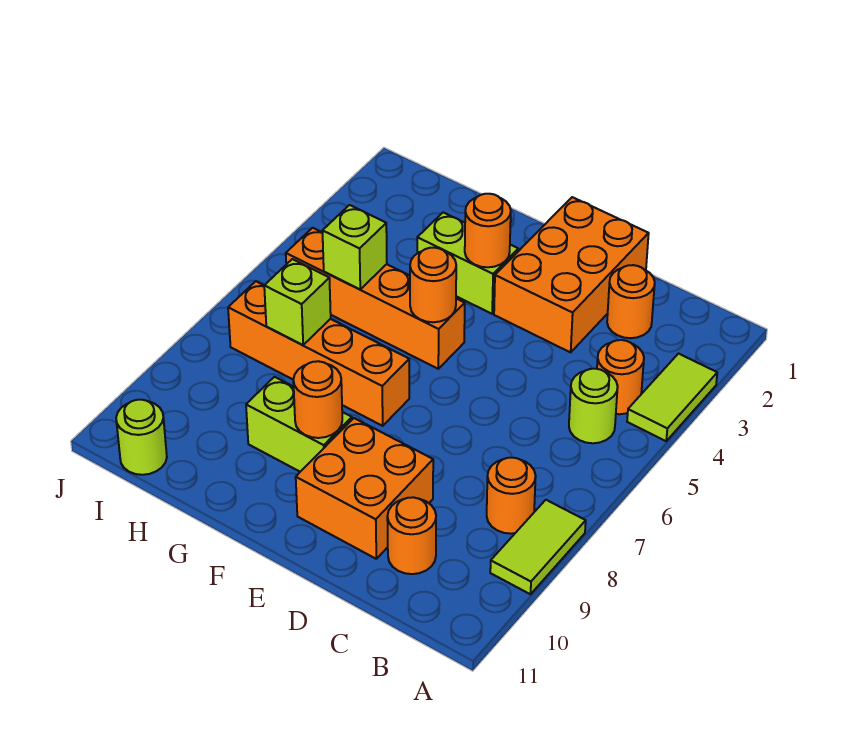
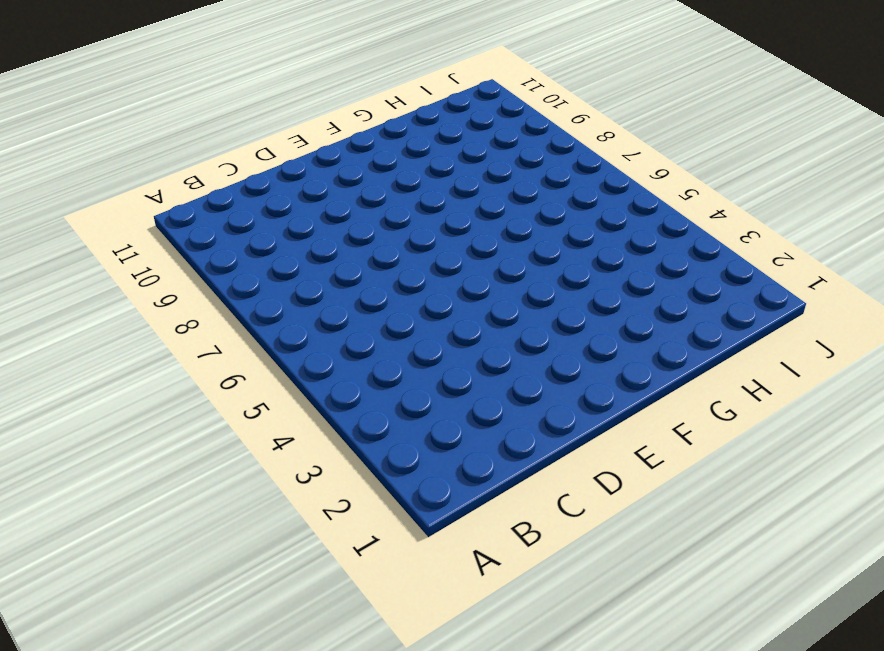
none -> lime 1x2 tile [627,354,717,441]
none -> lime 1x2 tile [490,500,586,594]
none -> orange 1x1 round brick [597,340,644,414]

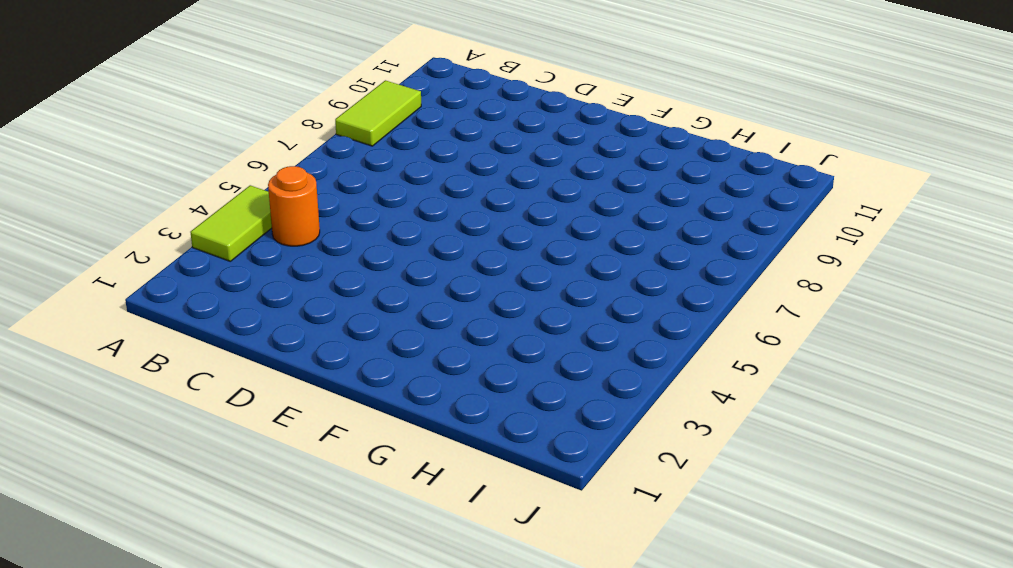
none -> lime 1x1 round brick [569,369,618,443]
none -> orange 1x1 round brick [487,458,536,534]
none -> orange 1x1 round brick [607,265,655,338]

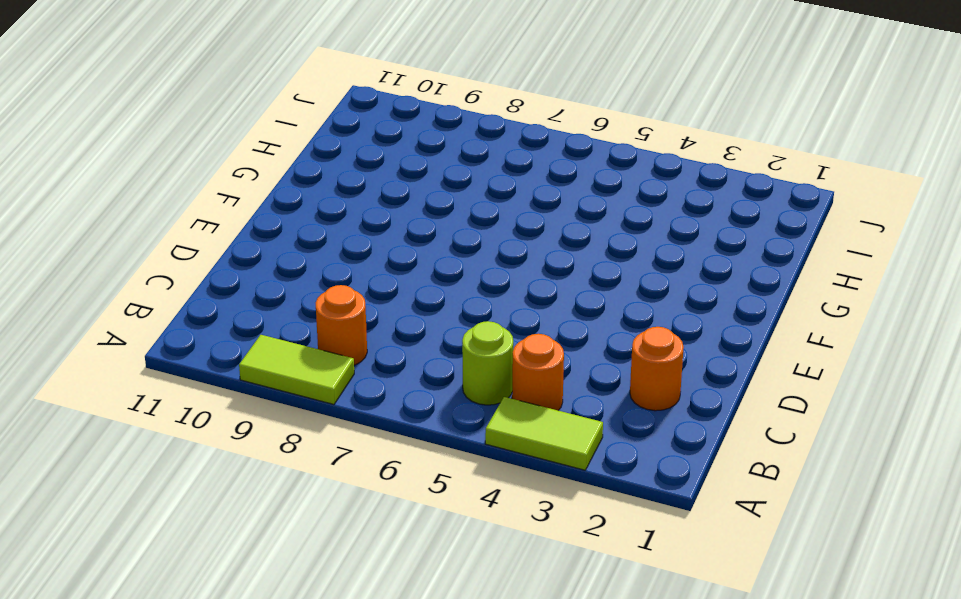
none -> orange 1x1 round brick [387,497,436,574]
none -> orange 2x3 brick [494,197,649,352]
none -> orange 2x2 brick [296,418,433,559]

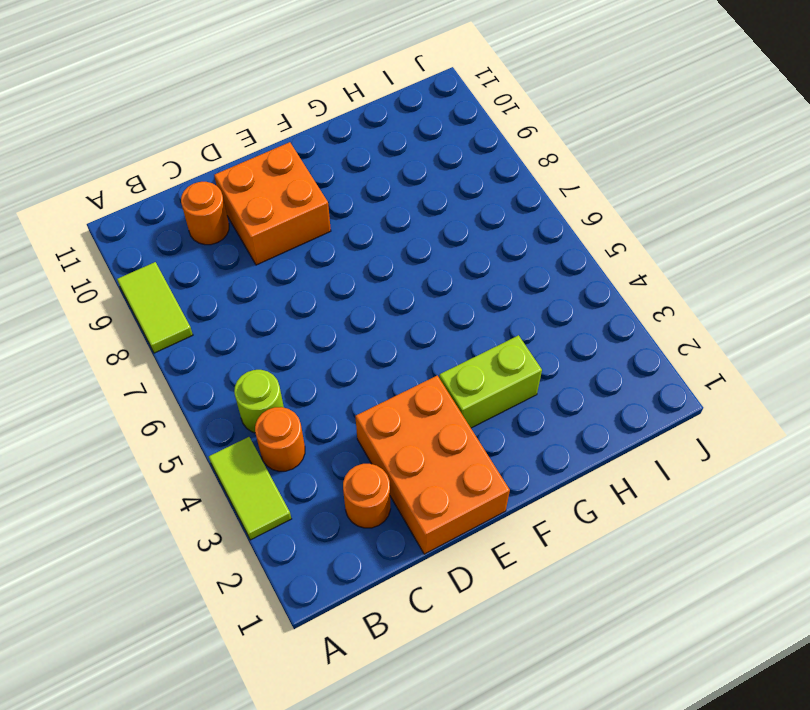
none -> orange 1x1 round brick [487,458,536,534]
none -> orange 1x4 brick [286,228,465,369]
none -> orange 1x4 brick [228,281,409,426]

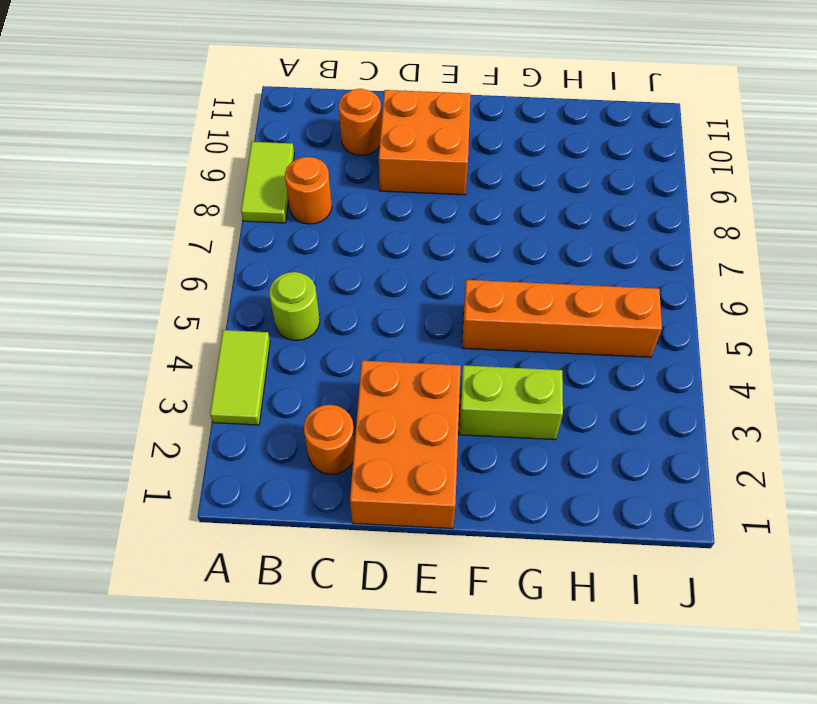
none -> orange 1x1 round brick [597,340,644,414]
none -> orange 1x4 brick [228,281,409,426]
none -> lime 1x2 brick [246,377,352,472]

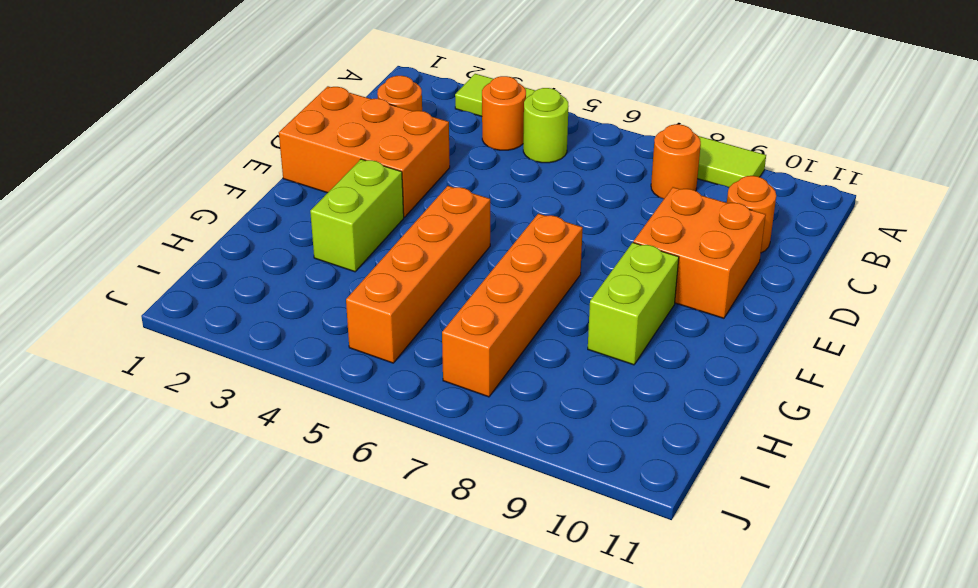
none -> lime 1x1 round brick [116,400,167,475]
none -> orange 1x1 round brick [465,194,511,267]
none -> orange 1x1 round brick [410,248,456,322]

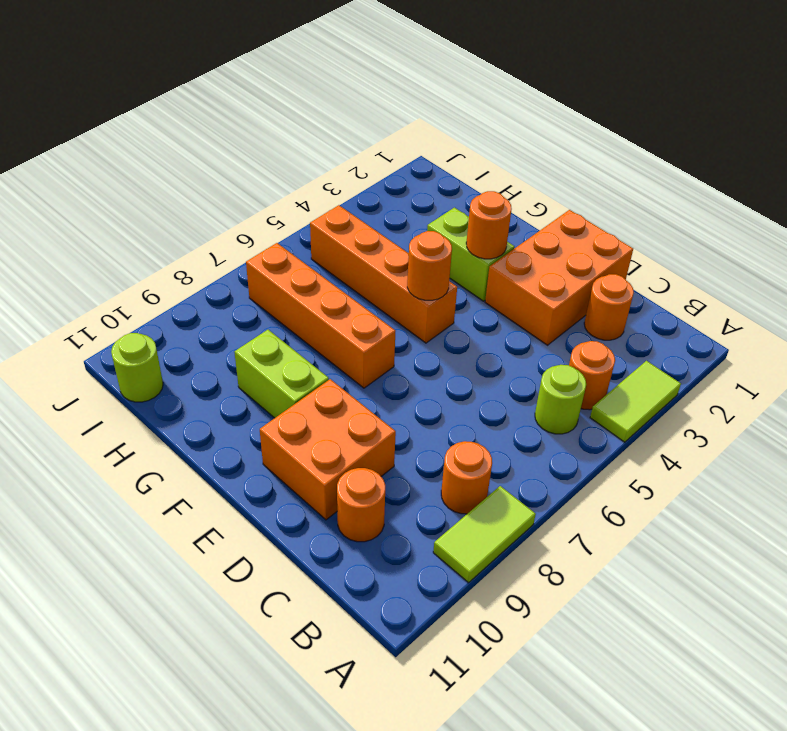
none -> orange 1x1 round brick [293,361,342,438]
none -> lime 1x1 brick [323,205,387,289]
none -> lime 1x1 brick [264,259,331,345]

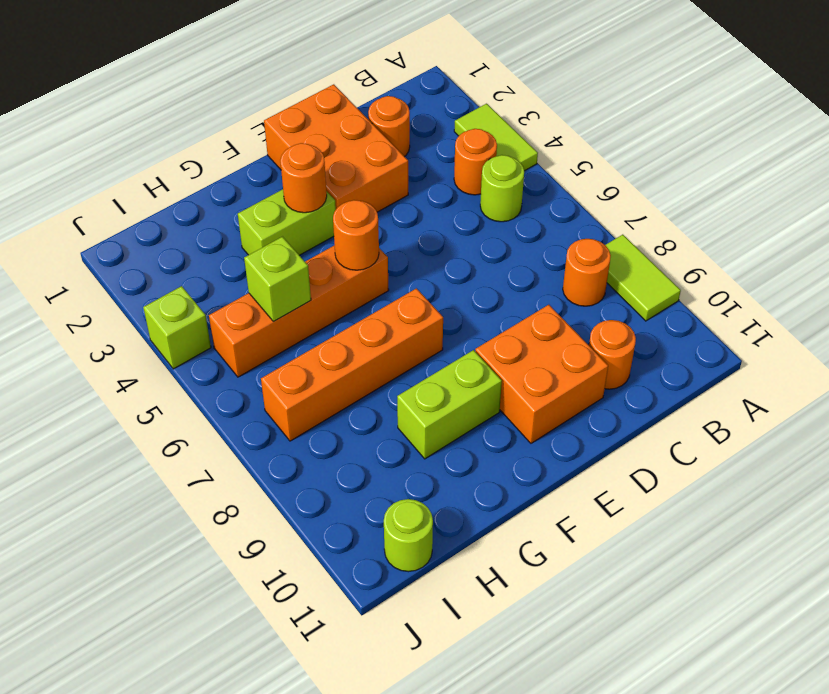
lime 1x1 brick [143,286,211,369] -> lime 1x1 brick moved to [264,259,331,345]
none -> orange 1x1 round brick [293,361,342,438]

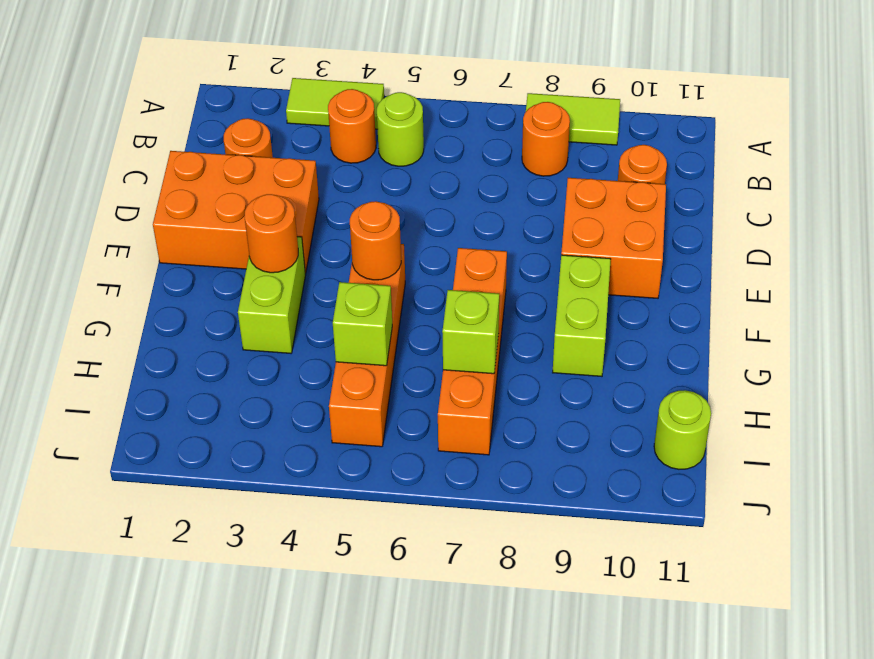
none -> orange 1x1 round brick [293,361,342,438]

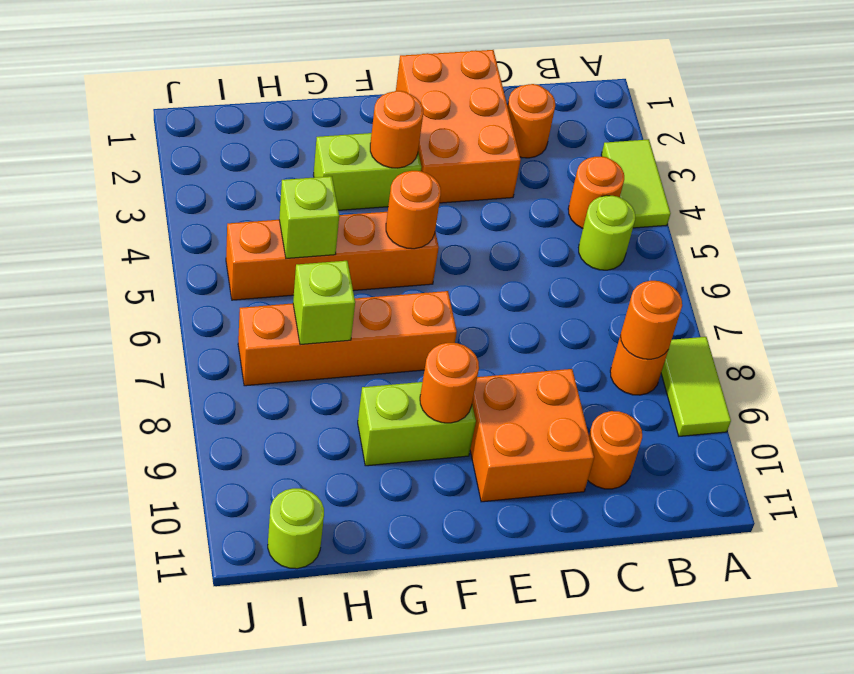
orange 1x1 round brick [621,281,682,359] -> none

